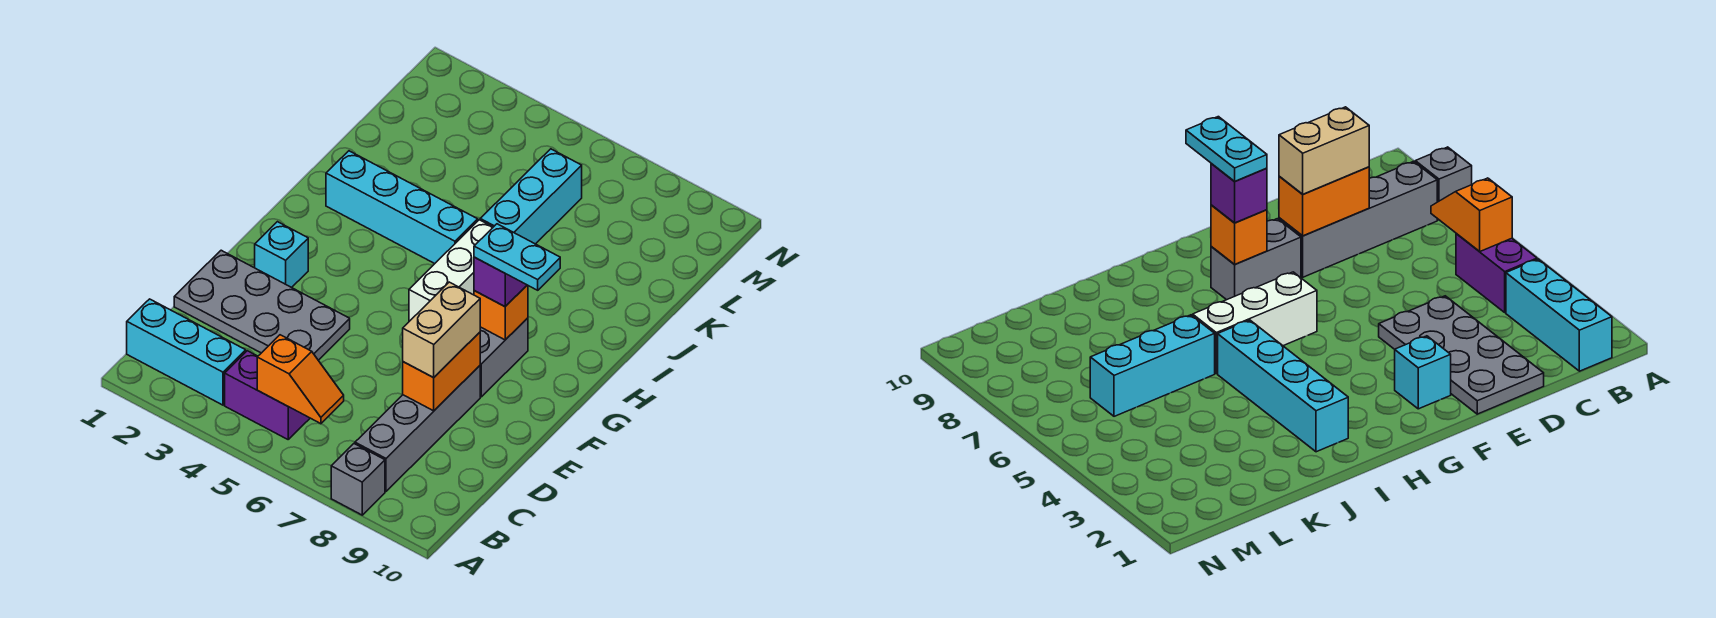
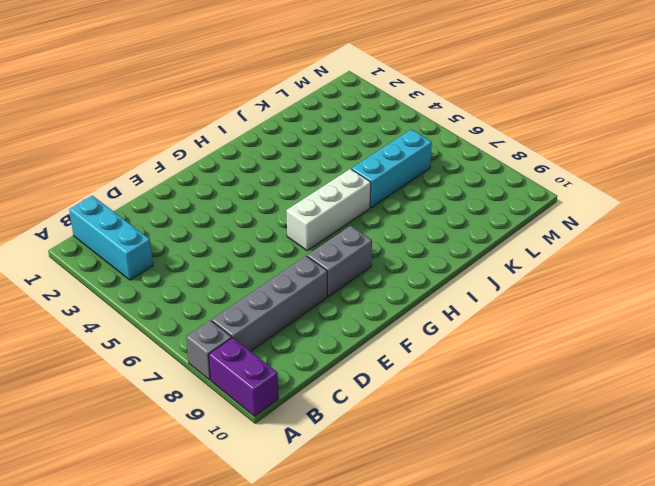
purple 1x2 brick [209,338,278,416] -> purple 1x2 brick moved to [225,351,310,439]
none -> grey 2x4 plate [174,250,350,360]
none -> cyan 1x1 brick [255,222,308,288]
none -> cyan 1x4 brick [326,151,478,264]

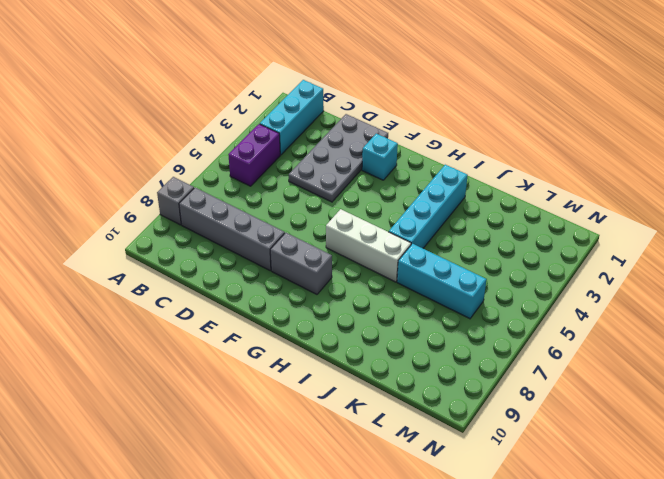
none -> orange 1x2 slope [257,335,344,424]
none -> orange 1x2 brick [403,332,480,411]
none -> orange 1x1 brick [474,285,528,340]

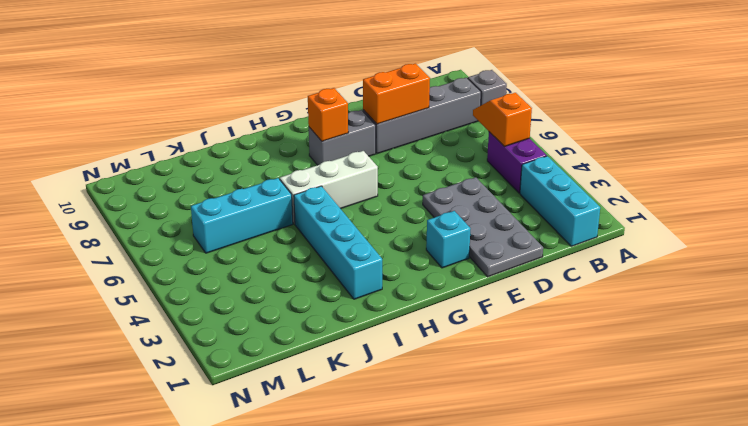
none -> tan 1x2 brick [403,282,480,378]
none -> purple 1x1 brick [474,257,527,307]
none -> cyan 1x2 plate [474,224,560,290]

